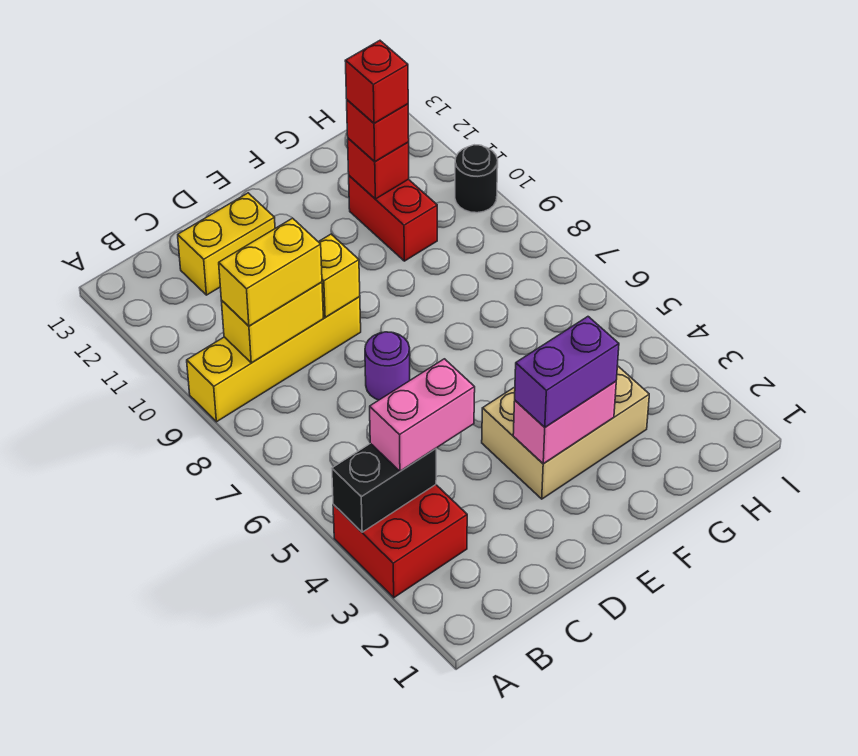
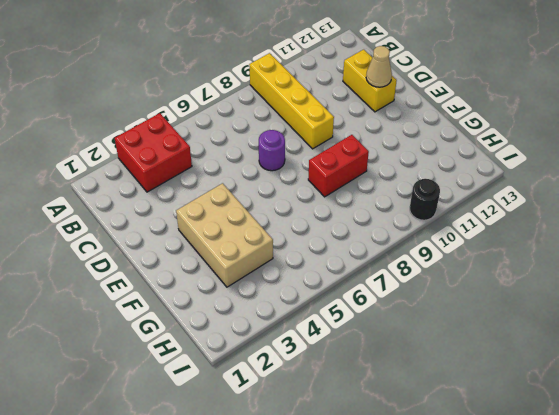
tan 1x1 cone [366,46,392,87] -> none
red 1x2 brick [308,135,369,197] -> red 1x2 brick moved to [349,176,437,261]
none -> black 1x2 brick [332,443,436,532]
none -> yellow 1x2 brick [221,282,323,363]
none -> yellow 1x1 brick [319,234,360,317]

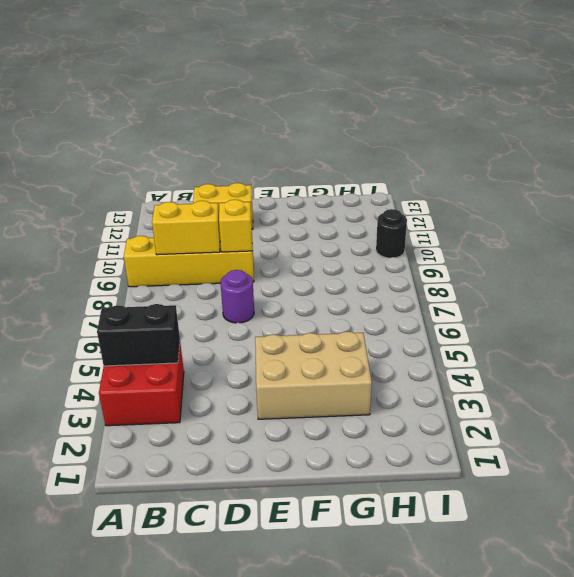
none -> red 1x2 brick [349,176,437,261]
none -> pink 1x2 brick [513,381,616,464]
none -> red 1x1 brick [348,138,409,199]

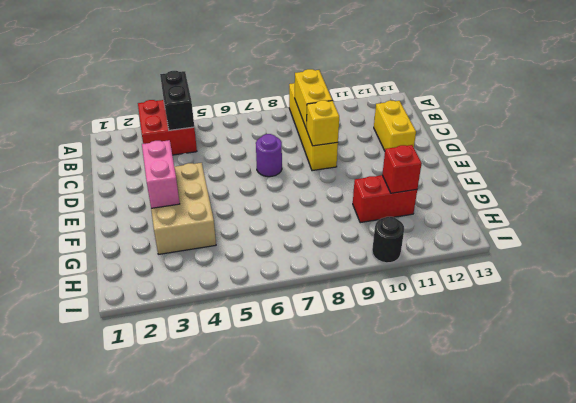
none -> pink 1x2 brick [370,359,475,471]
none -> yellow 1x2 brick [219,218,322,326]
none -> purple 1x2 brick [515,317,619,427]

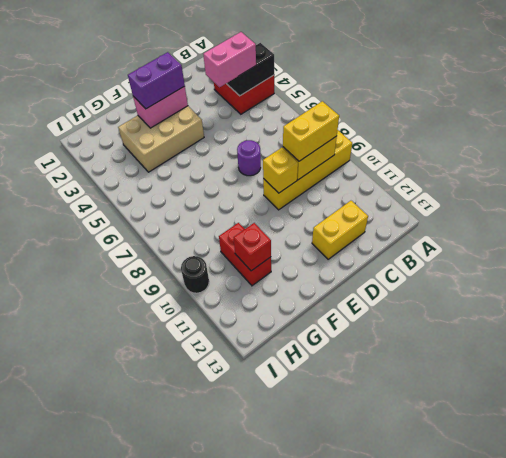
none -> red 1x1 brick [347,100,409,162]
none -> red 1x1 brick [345,41,408,123]

